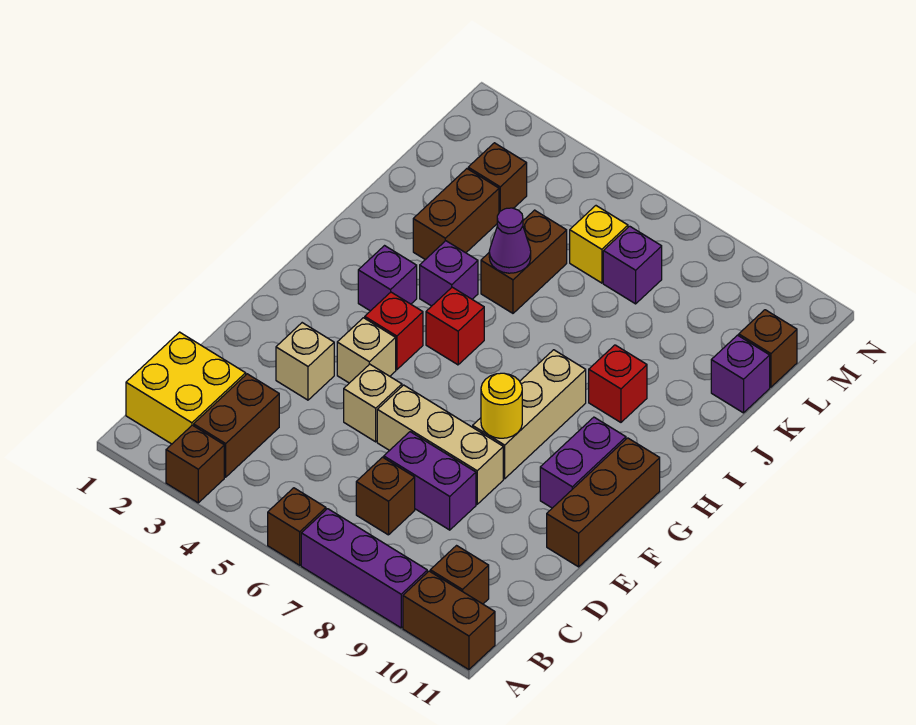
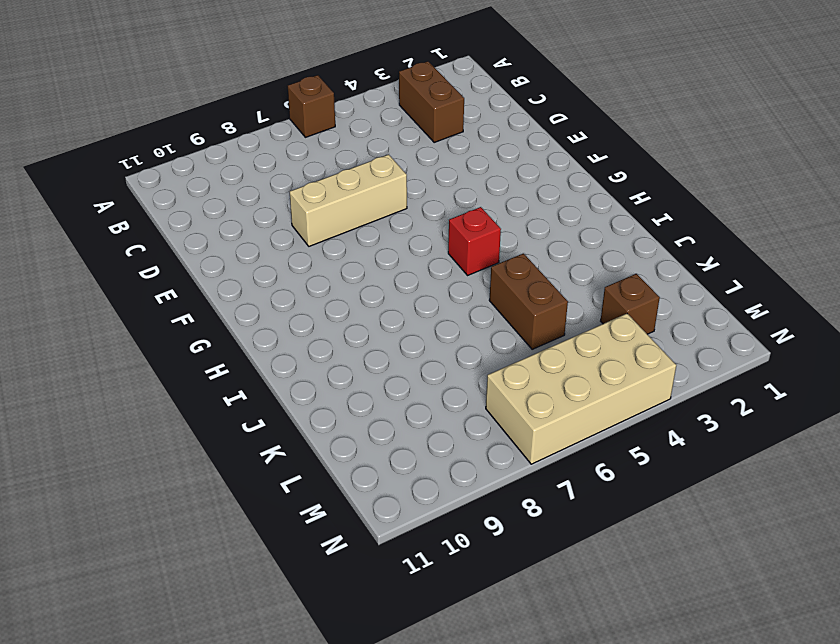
tan 2x4 brick [486,314,676,464] -> none
none -> brown 1x1 brick [166,425,224,503]
none -> purple 1x3 brick [301,509,427,628]
none -> brown 1x2 brick [403,571,495,670]
none -> yellow 2x2 brick [126,332,246,444]

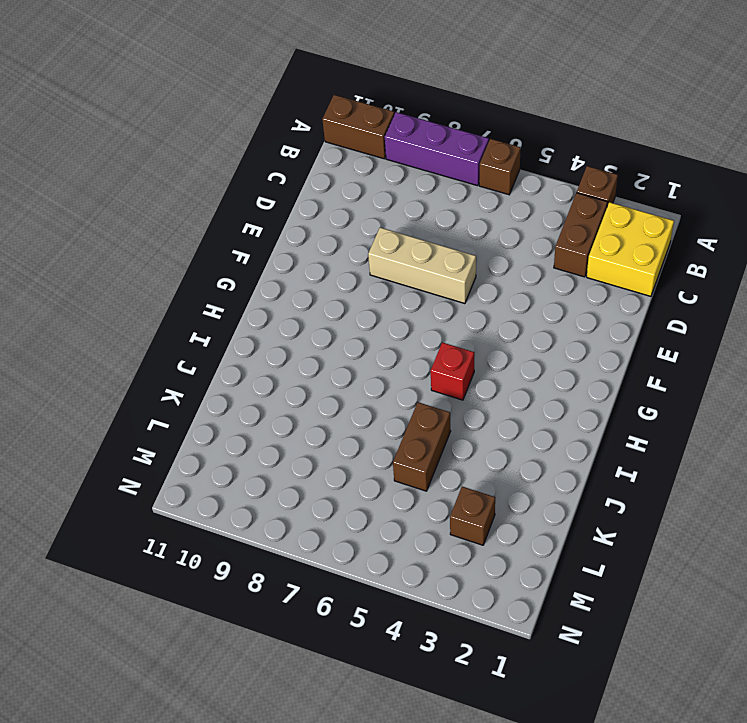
none -> brown 1x1 brick [430,546,489,604]
none -> brown 1x1 brick [356,457,415,535]
none -> purple 1x2 brick [384,432,476,530]
none -> tan 1x1 brick [276,323,334,400]

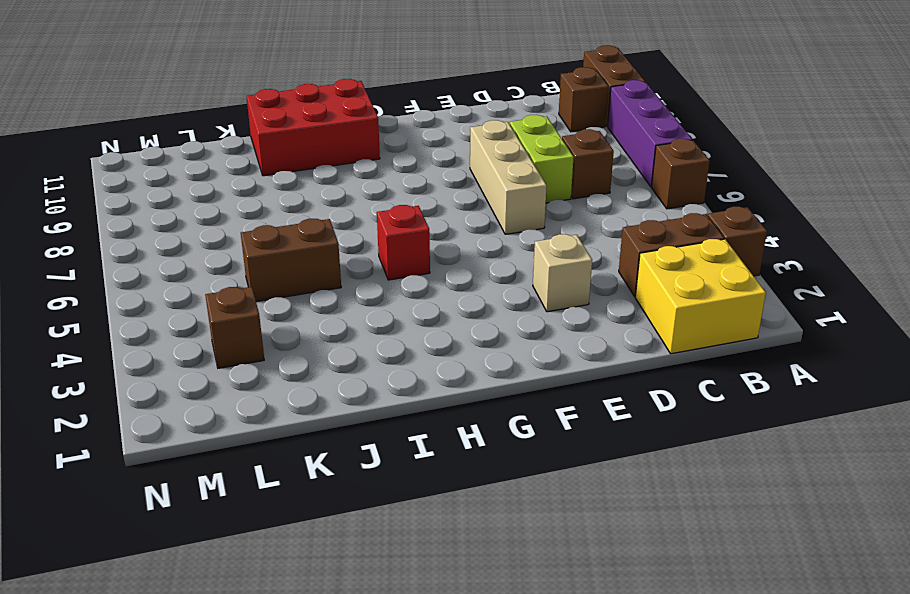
lime 1x2 brick [510,115,574,203] -> purple 1x2 brick [384,432,476,530]
red 2x3 brick [247,79,380,176] -> none
none -> tan 1x1 brick [344,364,402,442]
none -> brown 1x3 brick [547,438,660,567]
none -> tan 1x1 brick [337,318,396,383]
none -> tan 1x3 brick [473,350,586,479]

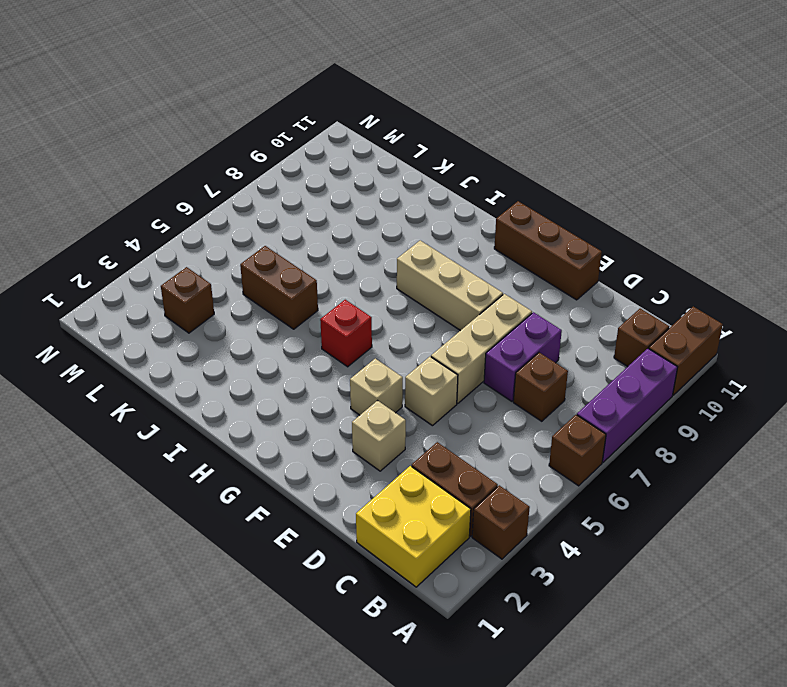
none -> purple 1x2 brick [540,417,626,508]
none -> red 1x1 brick [365,292,423,370]
none -> purple 1x1 brick [358,246,417,311]
none -> purple 1x1 brick [420,241,478,306]

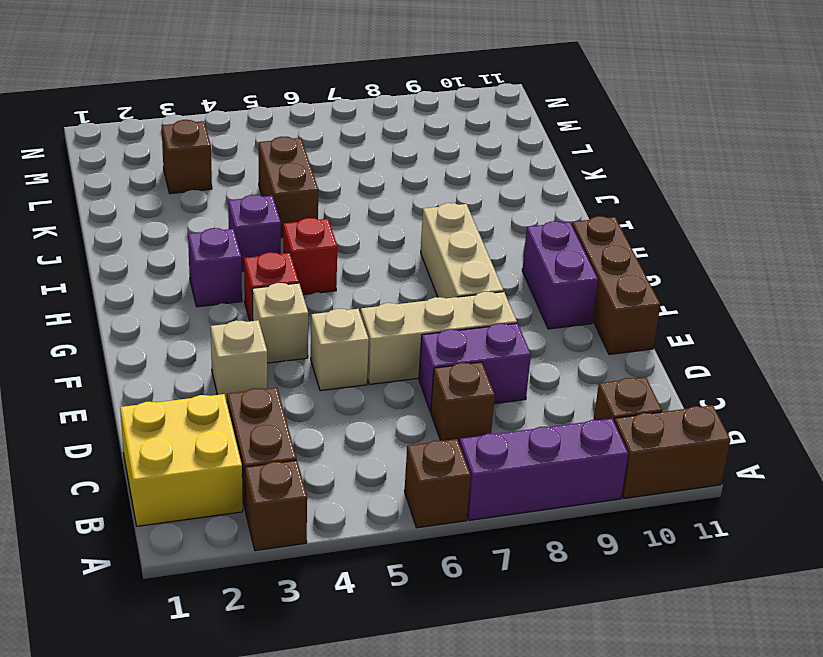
none -> red 1x1 brick [589,345,647,422]
none -> brown 1x2 brick [413,169,499,260]
none -> purple 1x1 brick [711,335,770,413]
none -> yellow 1x1 brick [570,206,628,283]

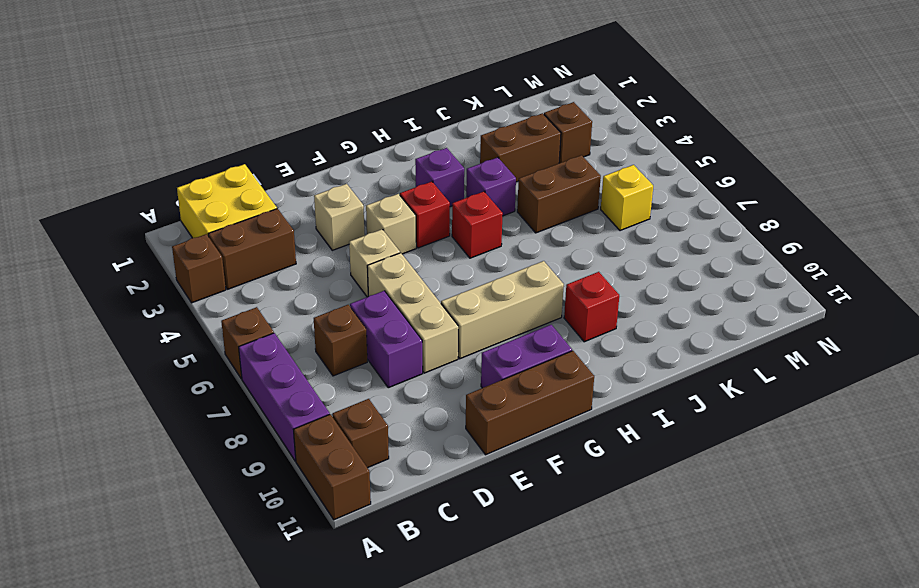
none -> purple 1x1 brick [711,335,770,413]
none -> purple 1x1 brick [603,226,662,304]
none -> brown 1x1 brick [739,310,797,387]
none -> yellow 1x1 round brick [481,373,522,438]

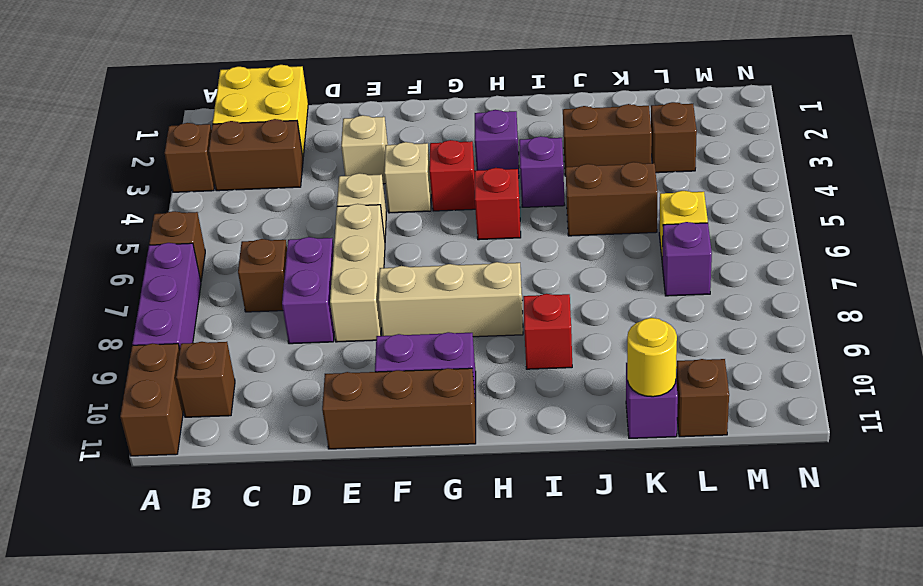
yellow 1x1 round brick [627,318,677,397] -> yellow 1x1 round brick moved to [481,373,522,438]
none -> purple 1x1 cone [489,208,531,273]

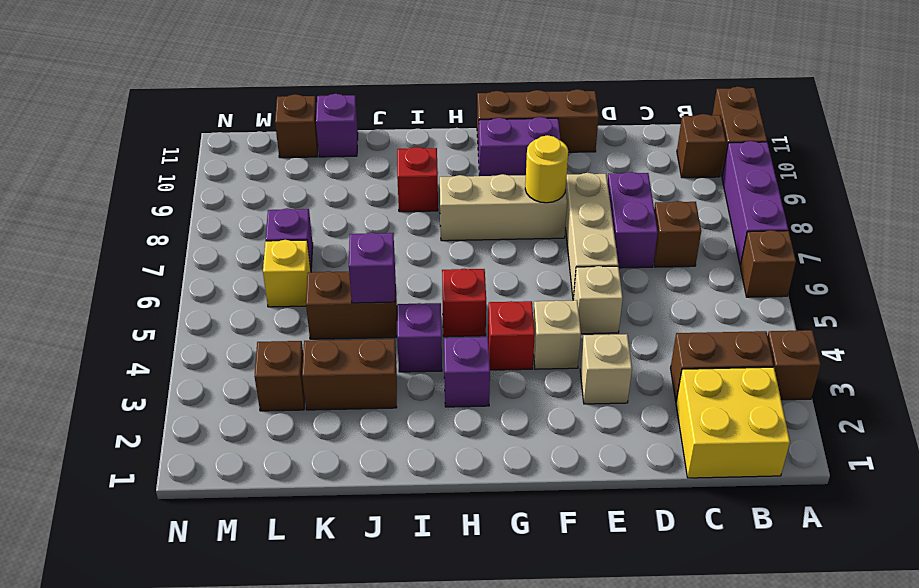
purple 1x1 brick [349,233,395,303] -> purple 1x1 cone [489,208,531,273]

